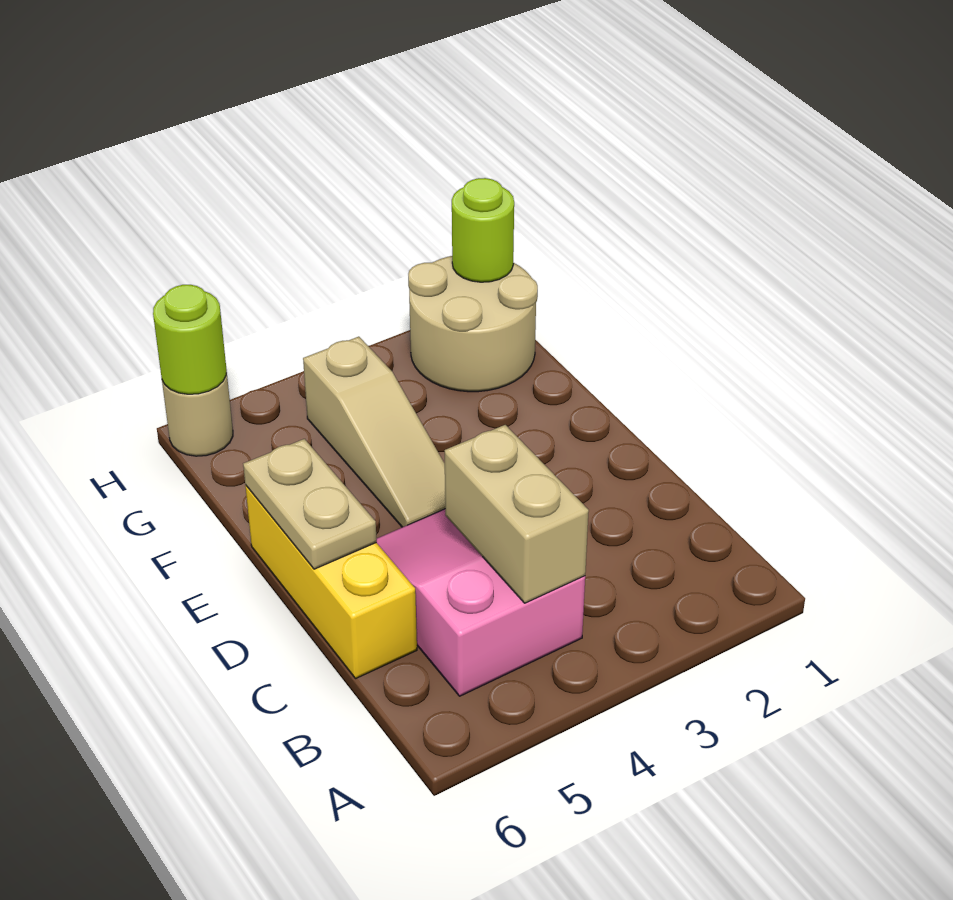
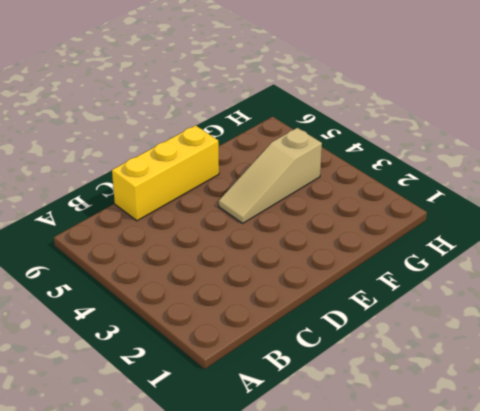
none -> pink 2x3 slope [376,509,585,696]
none -> tan 2x2 round brick [408,256,538,392]

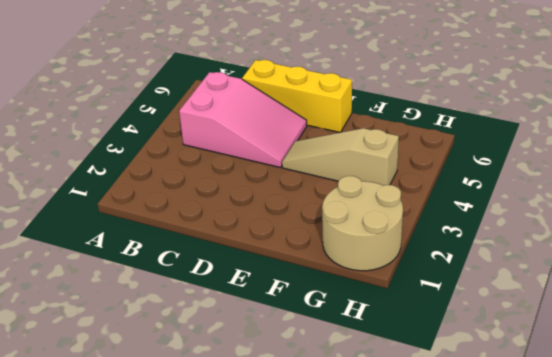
none -> tan 1x1 round brick [162,370,233,456]
none -> tan 1x2 brick [445,425,589,603]

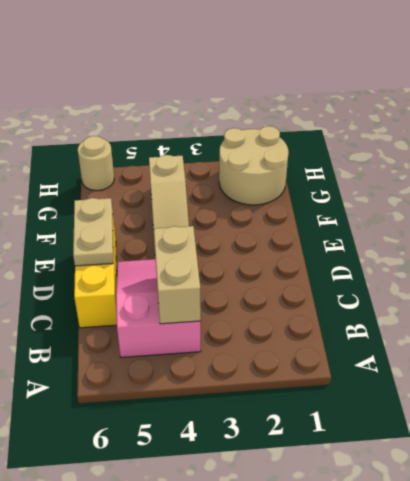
none -> lime 1x1 round brick [452,178,514,282]
none -> lime 1x1 round brick [153,285,226,394]

